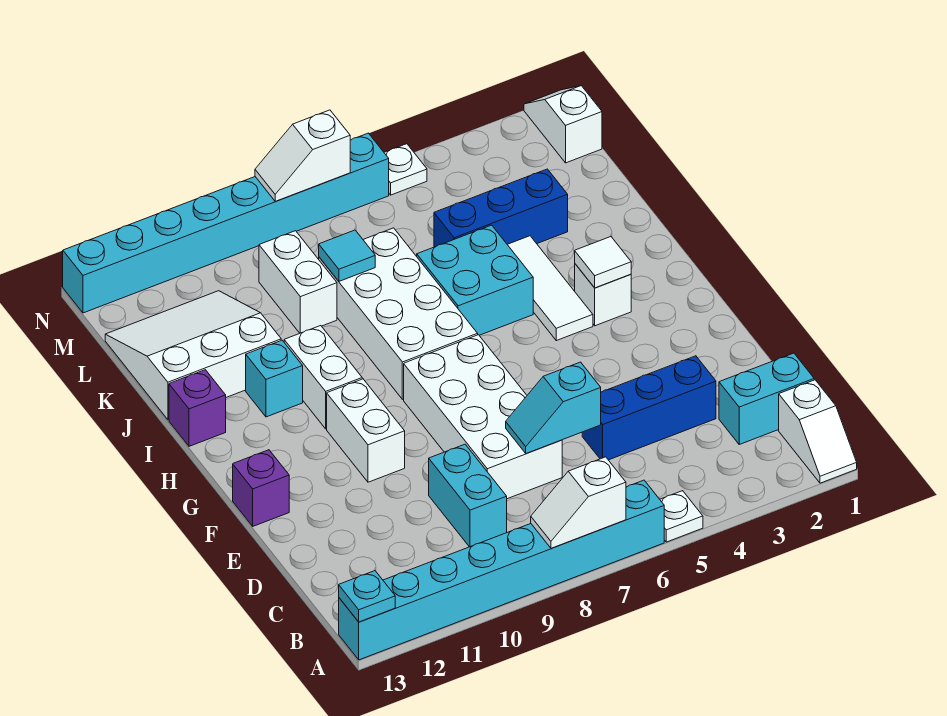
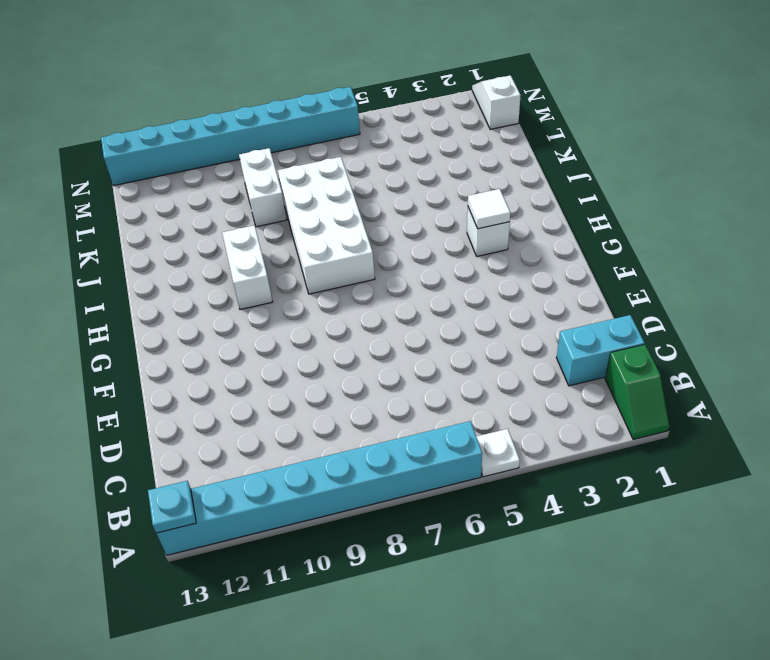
green 1x2 slope [605,344,669,439] -> white 1x2 slope [779,380,857,483]
none -> cyan 1x2 brick [429,444,507,547]
none -> blue 1x3 brick [582,356,716,460]
none -> white 2x4 brick [404,335,562,499]

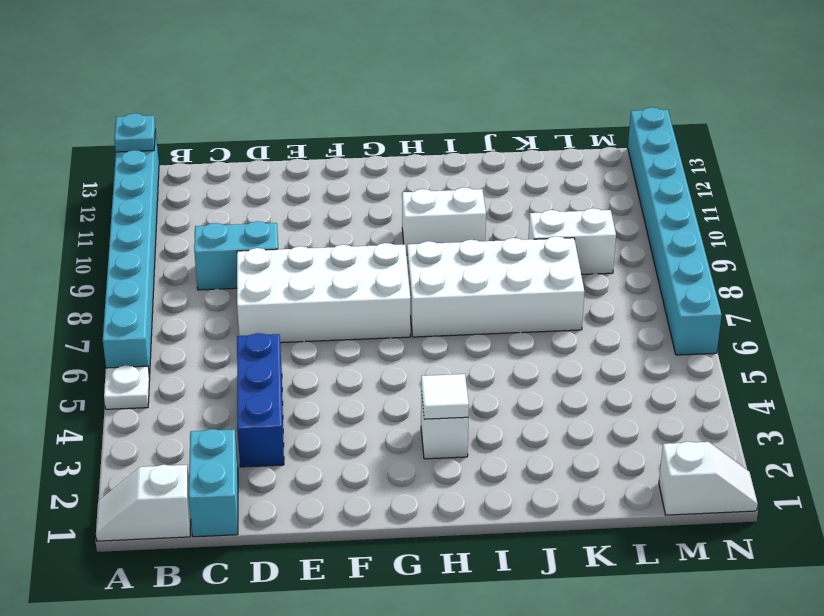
none -> white 1x2 brick [327,379,405,482]
none -> purple 1x1 brick [233,450,289,526]
none -> white 1x3 tile [507,236,593,341]

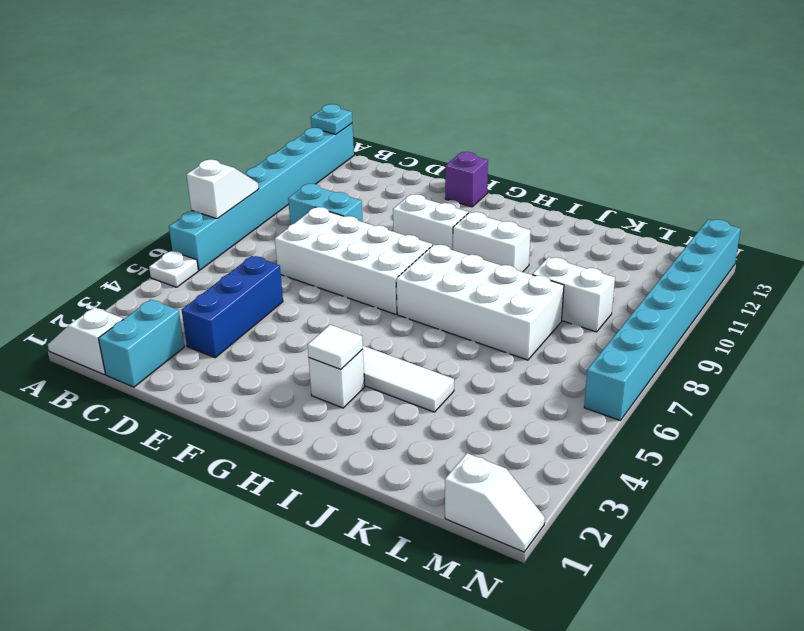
none -> cyan 2x2 brick [417,225,533,335]
none -> cyan 1x1 brick [246,340,303,417]
none -> purple 1x1 brick [169,370,226,446]

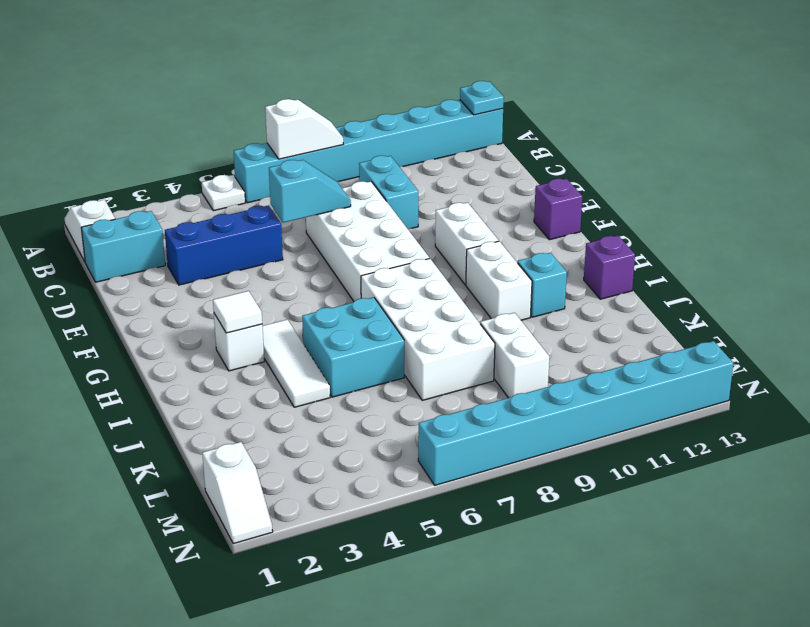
none -> white 3x3 slope [105,291,281,420]
none -> blue 1x3 brick [434,169,568,247]
none -> white 1x1 plate [384,144,427,195]

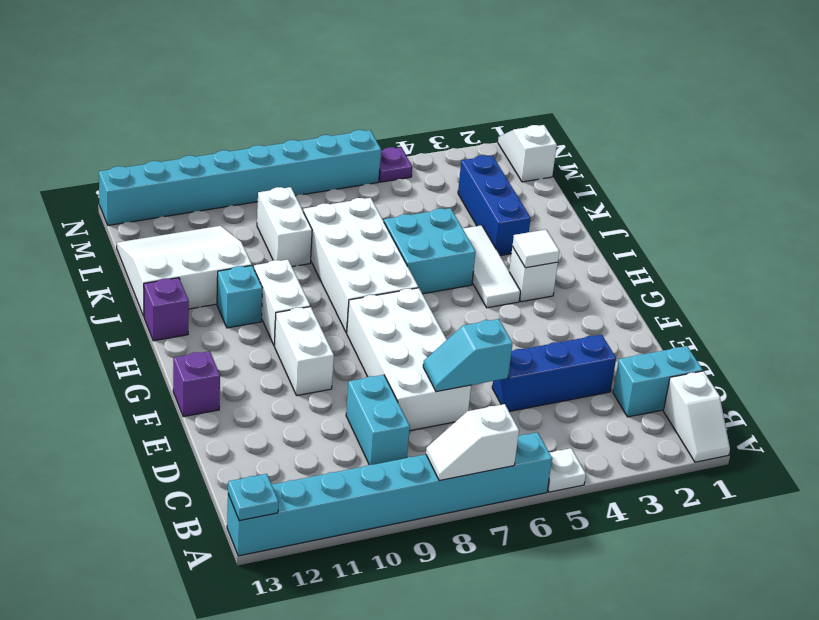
blue 1x3 brick [458,155,531,256] -> blue 1x3 brick turned to [434,169,568,247]
purple 1x1 plate [379,147,412,182] -> white 1x1 plate [384,144,427,195]
none -> cyan 1x1 tile [319,230,375,281]
none -> white 1x2 slope [255,110,350,201]

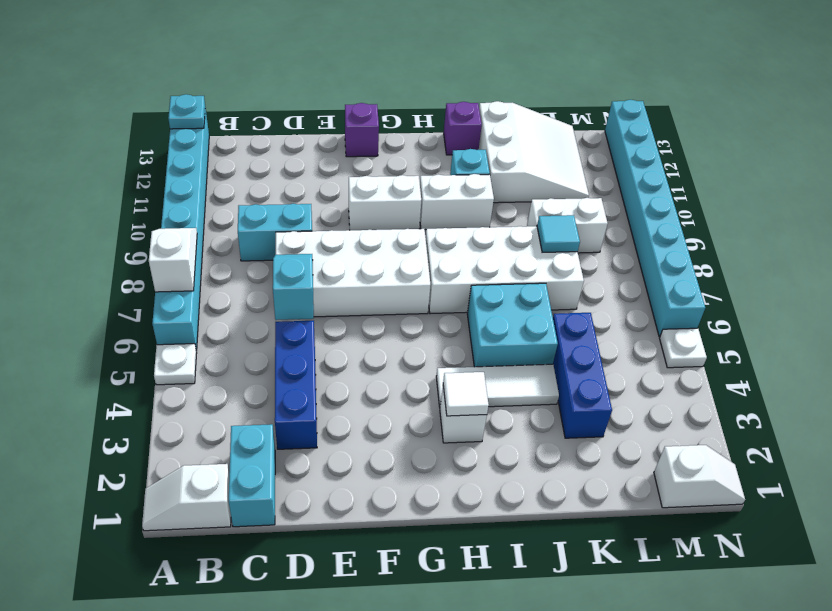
none -> white 1x2 slope [255,110,350,201]

